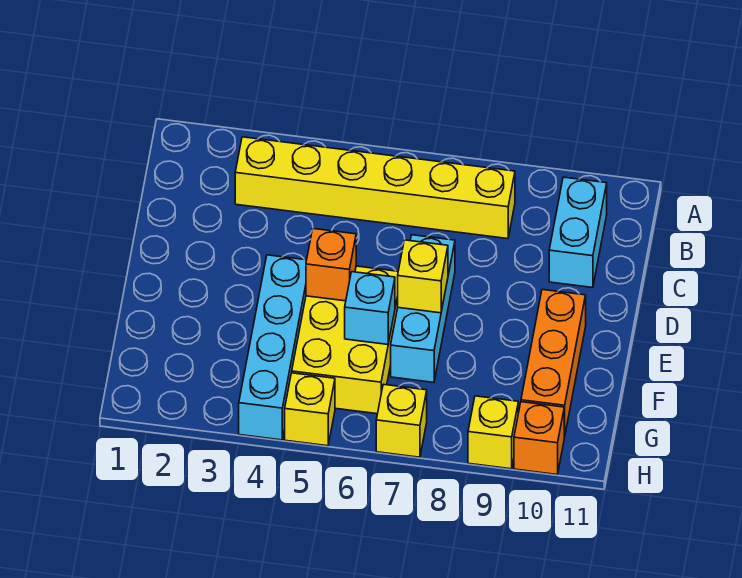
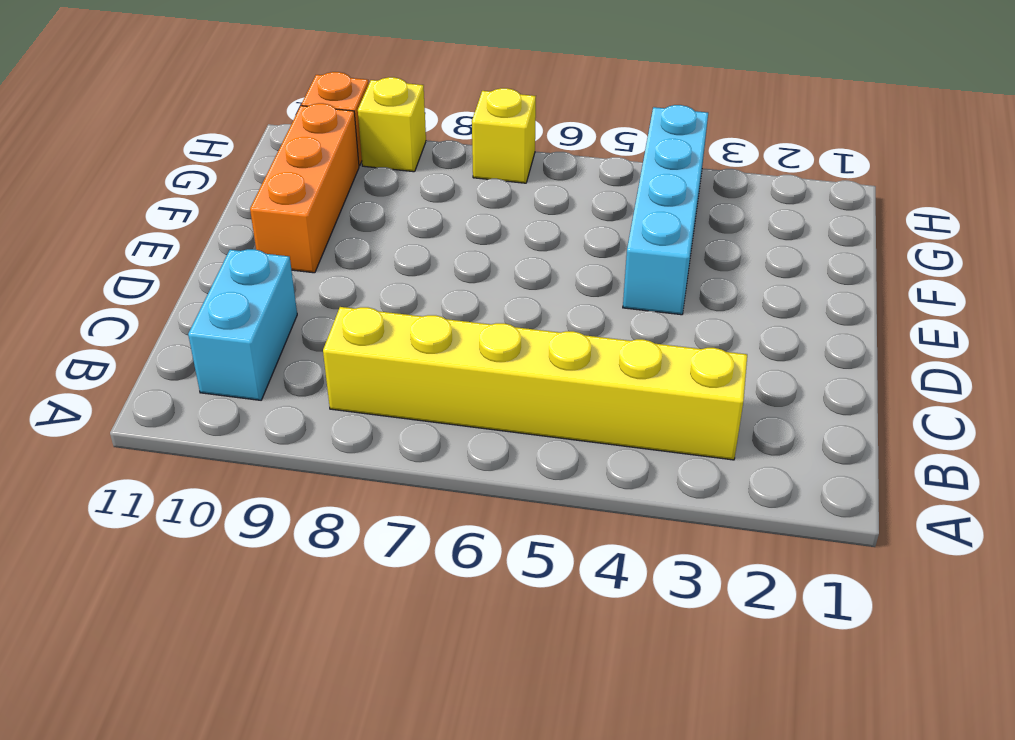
none -> cyan 1x3 brick [391,235,455,382]
none -> yellow 2x3 brick [292,266,398,414]
none -> yellow 1x1 brick [285,373,335,446]

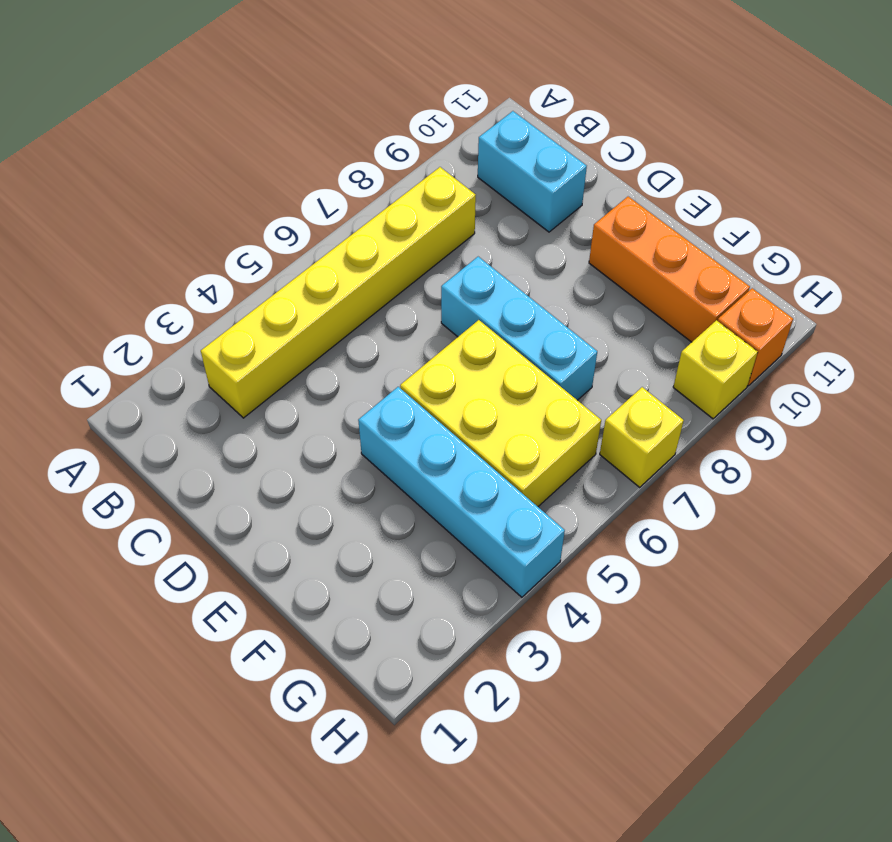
none -> yellow 1x1 brick [285,373,335,446]
none -> orange 1x1 brick [306,229,356,301]
none -> yellow 1x1 brick [398,240,448,313]

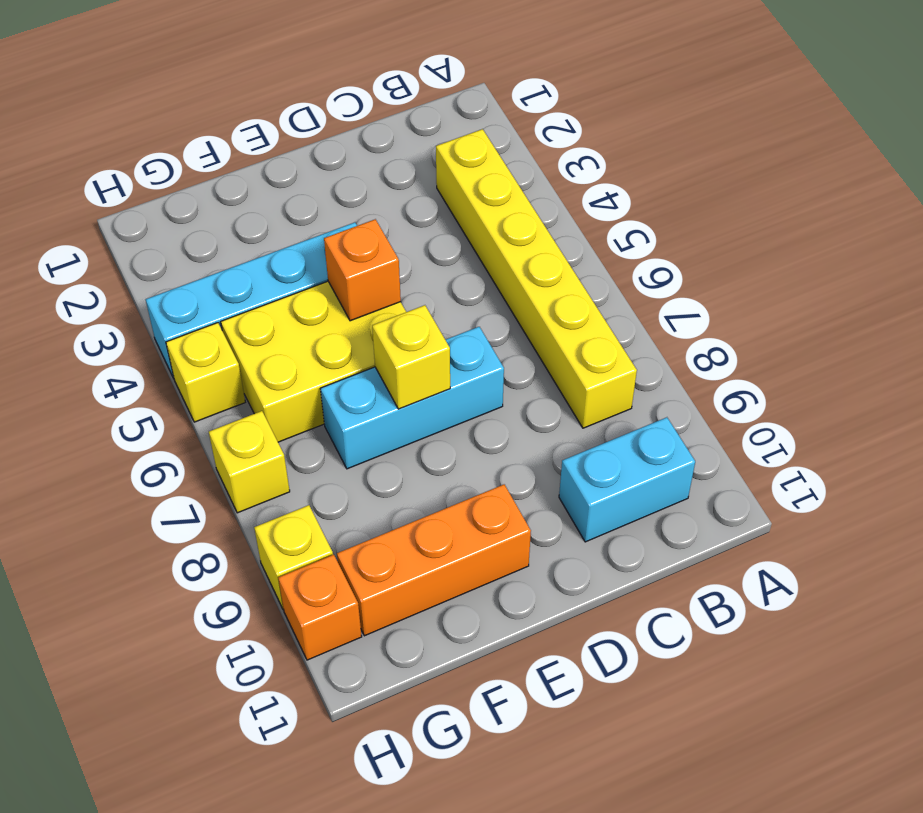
none -> cyan 1x1 brick [345,272,395,344]

